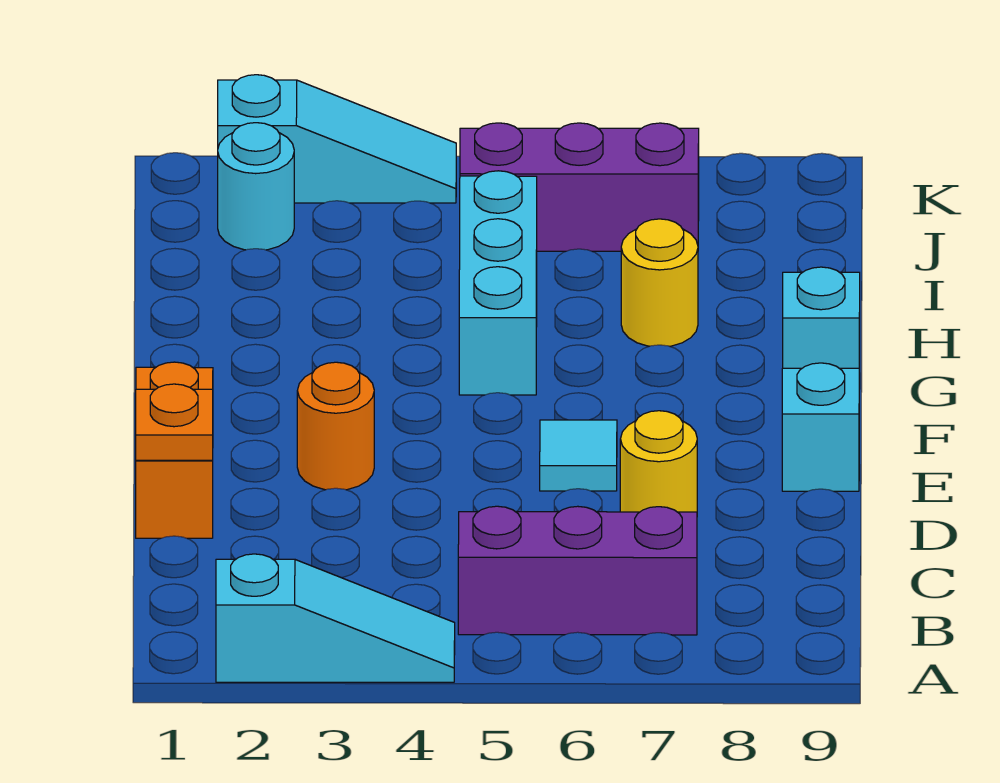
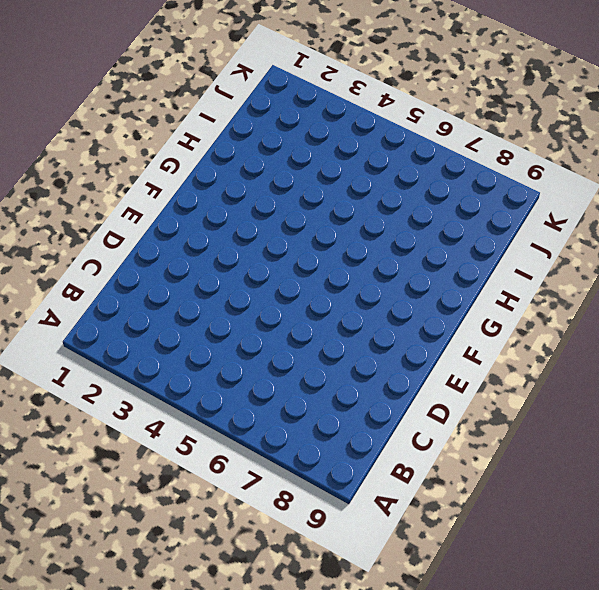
none -> cyan 1x3 slope [216,554,455,682]
none -> purple 1x3 brick [458,506,697,635]
none -> orange 1x2 brick [136,362,213,538]

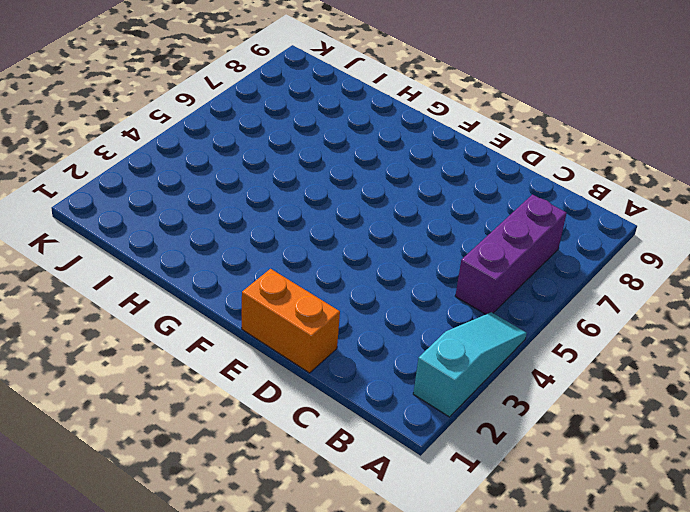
none -> yellow 1x1 round brick [620,411,697,512]
none -> orange 1x1 round brick [297,362,374,490]
none -> cyan 1x1 tile [540,420,617,491]

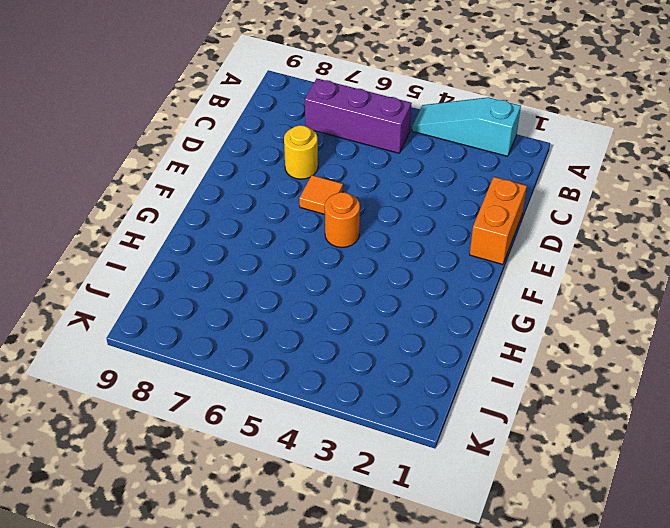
orange 1x1 tile [299,175,343,214] -> cyan 1x1 tile [540,420,617,491]
orange 1x1 round brick [325,192,360,248] -> orange 1x1 round brick moved to [297,362,374,490]
none -> cyan 1x1 brick [782,363,859,491]
none -> cyan 1x3 brick [459,171,537,395]
none -> cyan 1x1 brick [783,267,860,389]

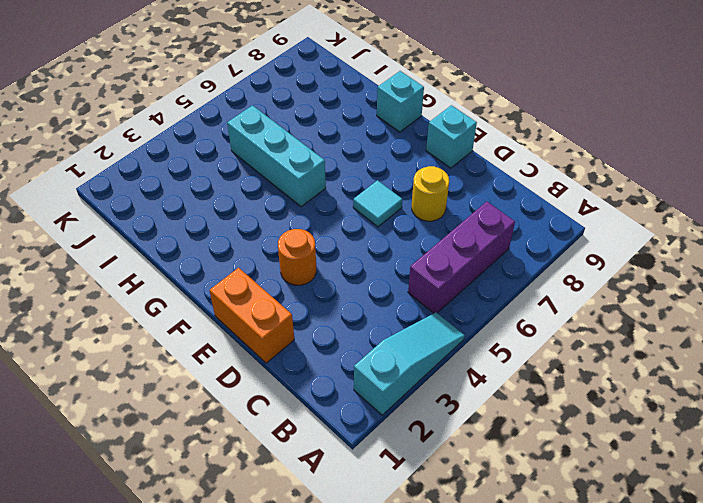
none -> yellow 1x1 round brick [621,219,698,346]
none -> cyan 1x1 round brick [218,123,294,250]
none -> purple 1x3 brick [460,123,699,251]

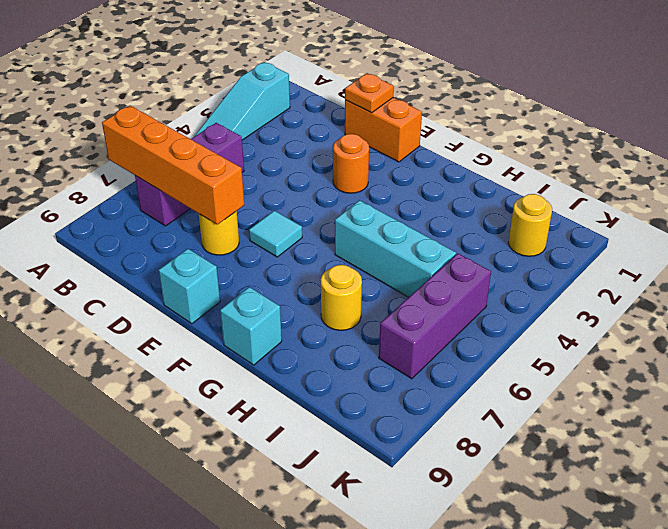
orange 1x4 brick [102,106,244,224] -> none
yellow 1x1 round brick [508,194,552,256] -> cyan 1x1 round brick [218,123,294,250]
none -> cyan 1x3 slope [218,75,456,203]

